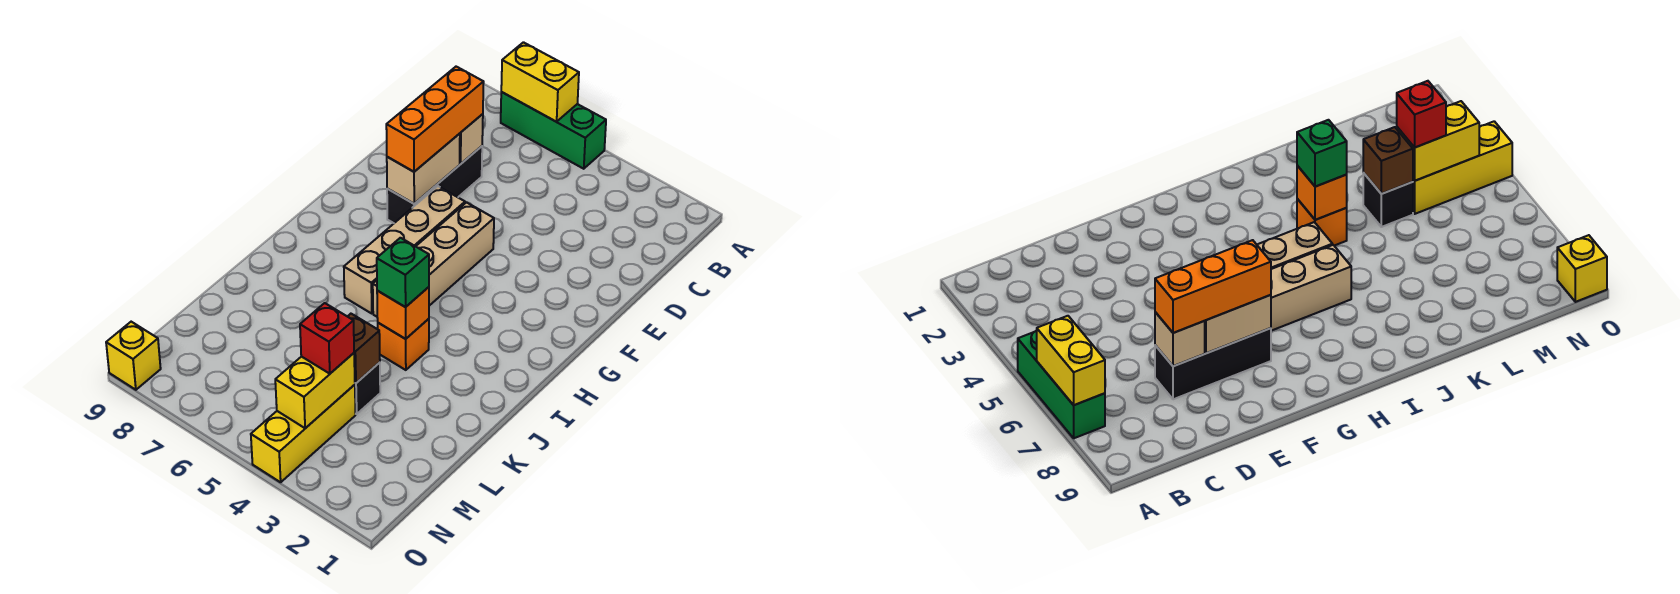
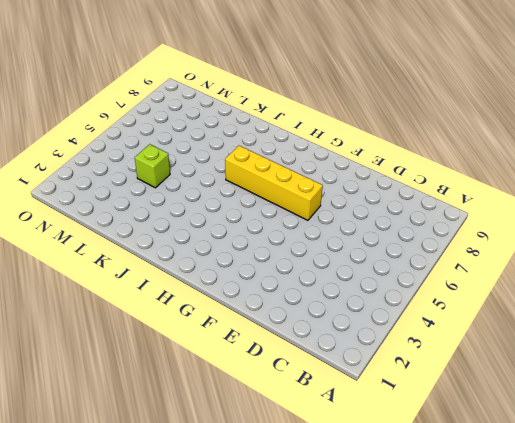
yellow 1x4 brick [225,146,323,220] -> tan 1x4 brick [344,186,465,313]
lime 1x1 brick [135,144,170,188] -> black 1x1 brick [355,362,380,414]
none -> green 1x3 brick [501,92,606,169]
none -> black 1x3 brick [387,146,482,223]
none -> tan 1x4 brick [373,203,494,317]

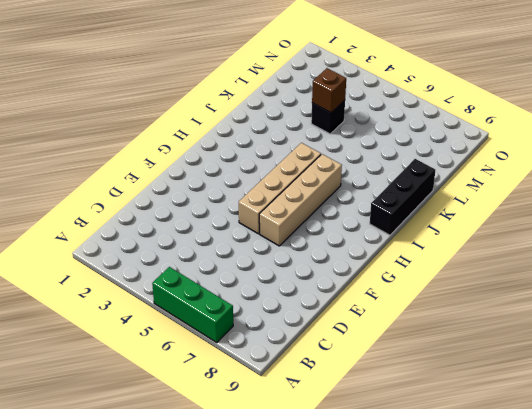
black 1x3 brick [370,159,435,235] -> black 1x3 brick moved to [387,146,482,223]
none -> orange 1x1 brick [378,319,429,370]
none -> yellow 1x3 brick [251,385,356,482]
none -> yellow 1x1 brick [106,322,161,390]

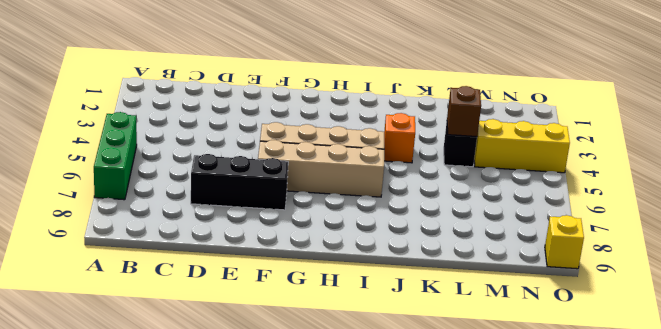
none -> yellow 1x2 brick [501,42,579,122]
none -> tan 1x1 brick [460,114,483,164]
none -> tan 1x2 brick [387,134,460,204]

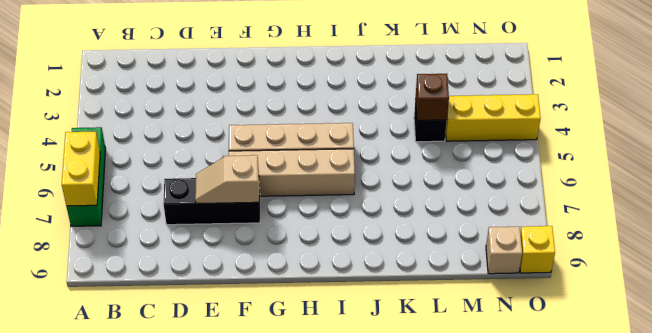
tan 1x2 slope [195,155,259,204] -> tan 1x2 brick [387,134,460,204]
tan 1x1 brick [486,227,522,274] -> tan 1x1 brick moved to [460,114,483,164]
none -> orange 1x1 brick [378,319,429,370]
none -> orange 1x1 brick [377,287,429,339]
none -> yellow 1x2 brick [275,353,355,428]

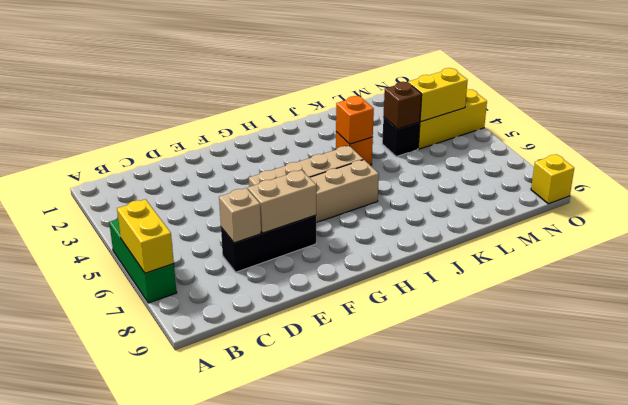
none -> orange 1x3 brick [386,67,484,172]
none -> green 1x1 brick [377,238,429,307]
none -> red 1x1 brick [300,303,354,374]

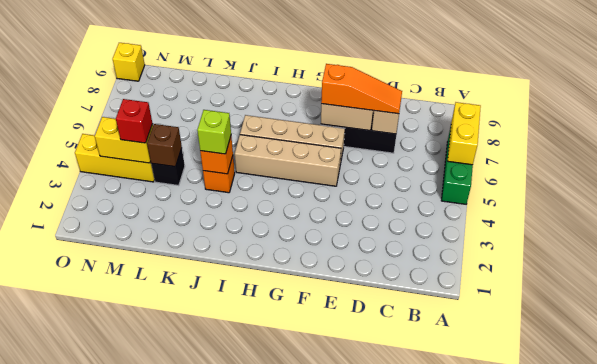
orange 1x3 slope [321,64,402,114] -> orange 1x3 brick [386,67,484,172]
lime 1x1 brick [197,110,231,154] -> green 1x1 brick [377,238,429,307]

